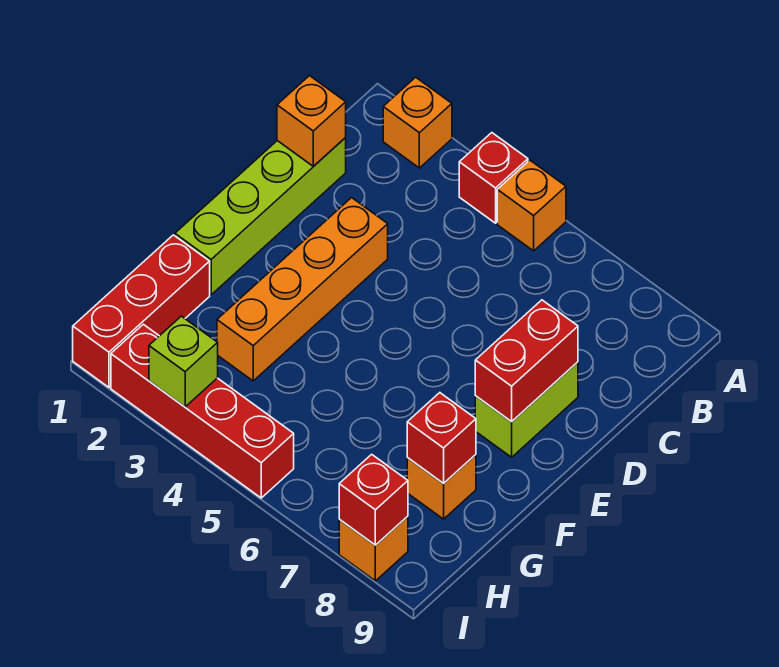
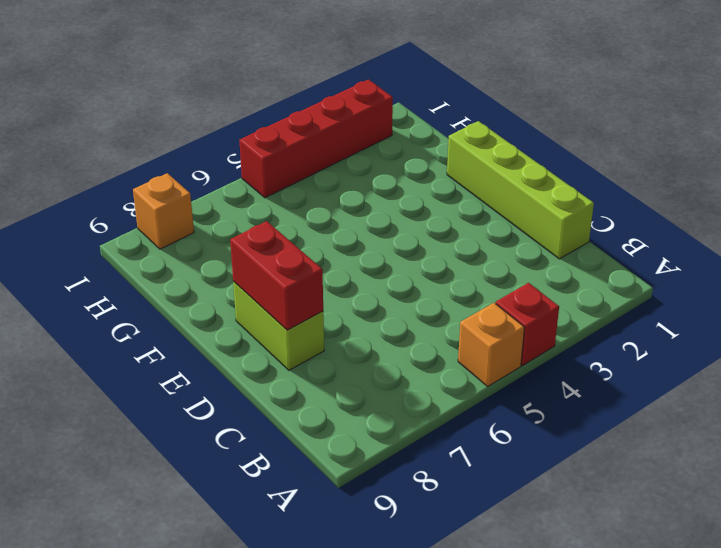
none -> orange 1x1 brick [383,77,452,168]
none -> orange 1x4 brick [217,198,388,381]
none -> red 1x3 brick [73,235,210,387]

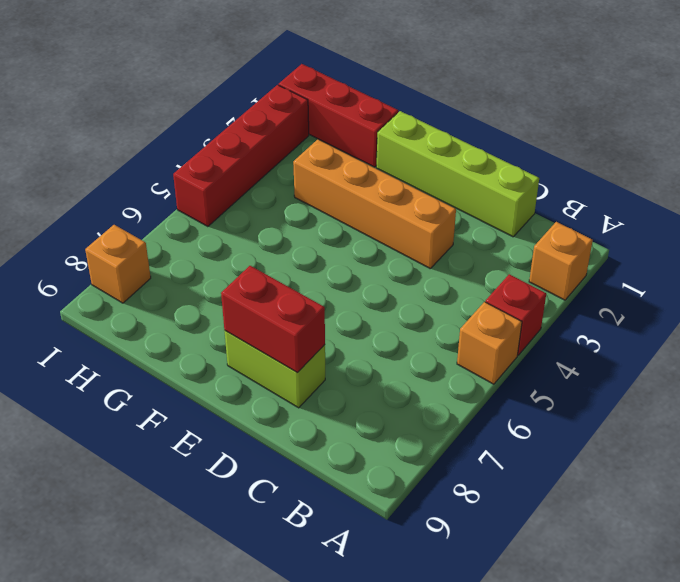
none -> orange 1x1 brick [407,455,476,519]
none -> orange 1x1 brick [277,76,346,166]
none -> red 1x1 brick [407,393,476,484]

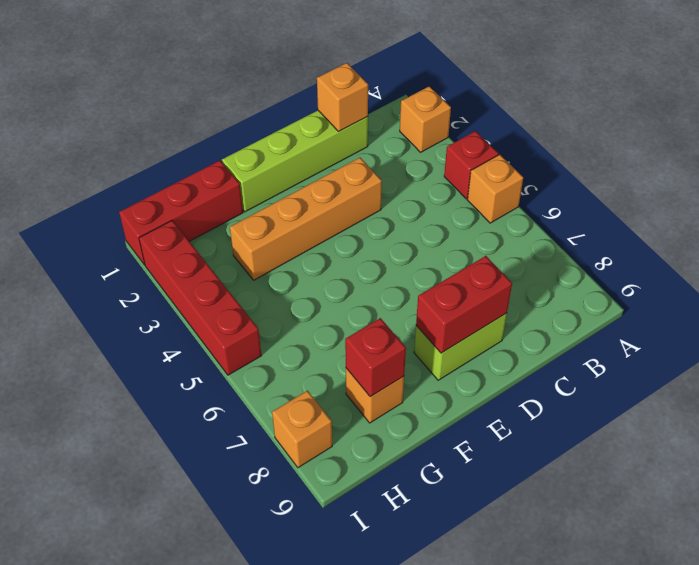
none -> lime 1x1 brick [149,316,218,407]
none -> red 1x1 brick [339,454,408,545]

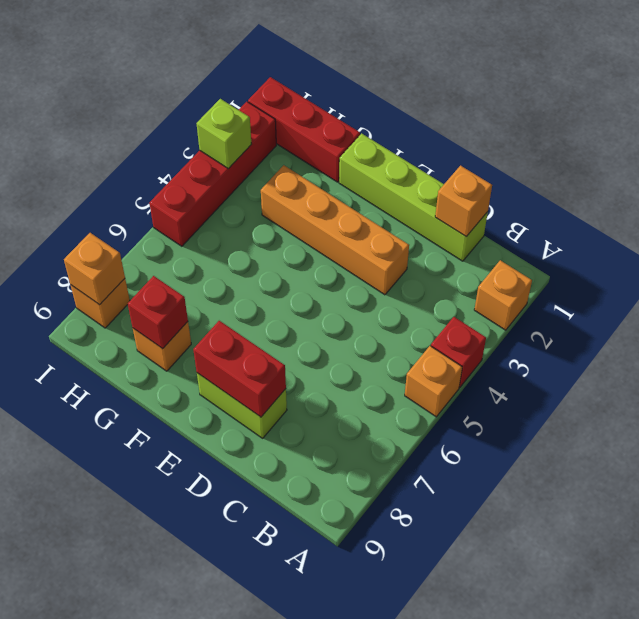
orange 1x1 brick [64,233,125,305] -> red 1x1 brick [339,454,408,545]

